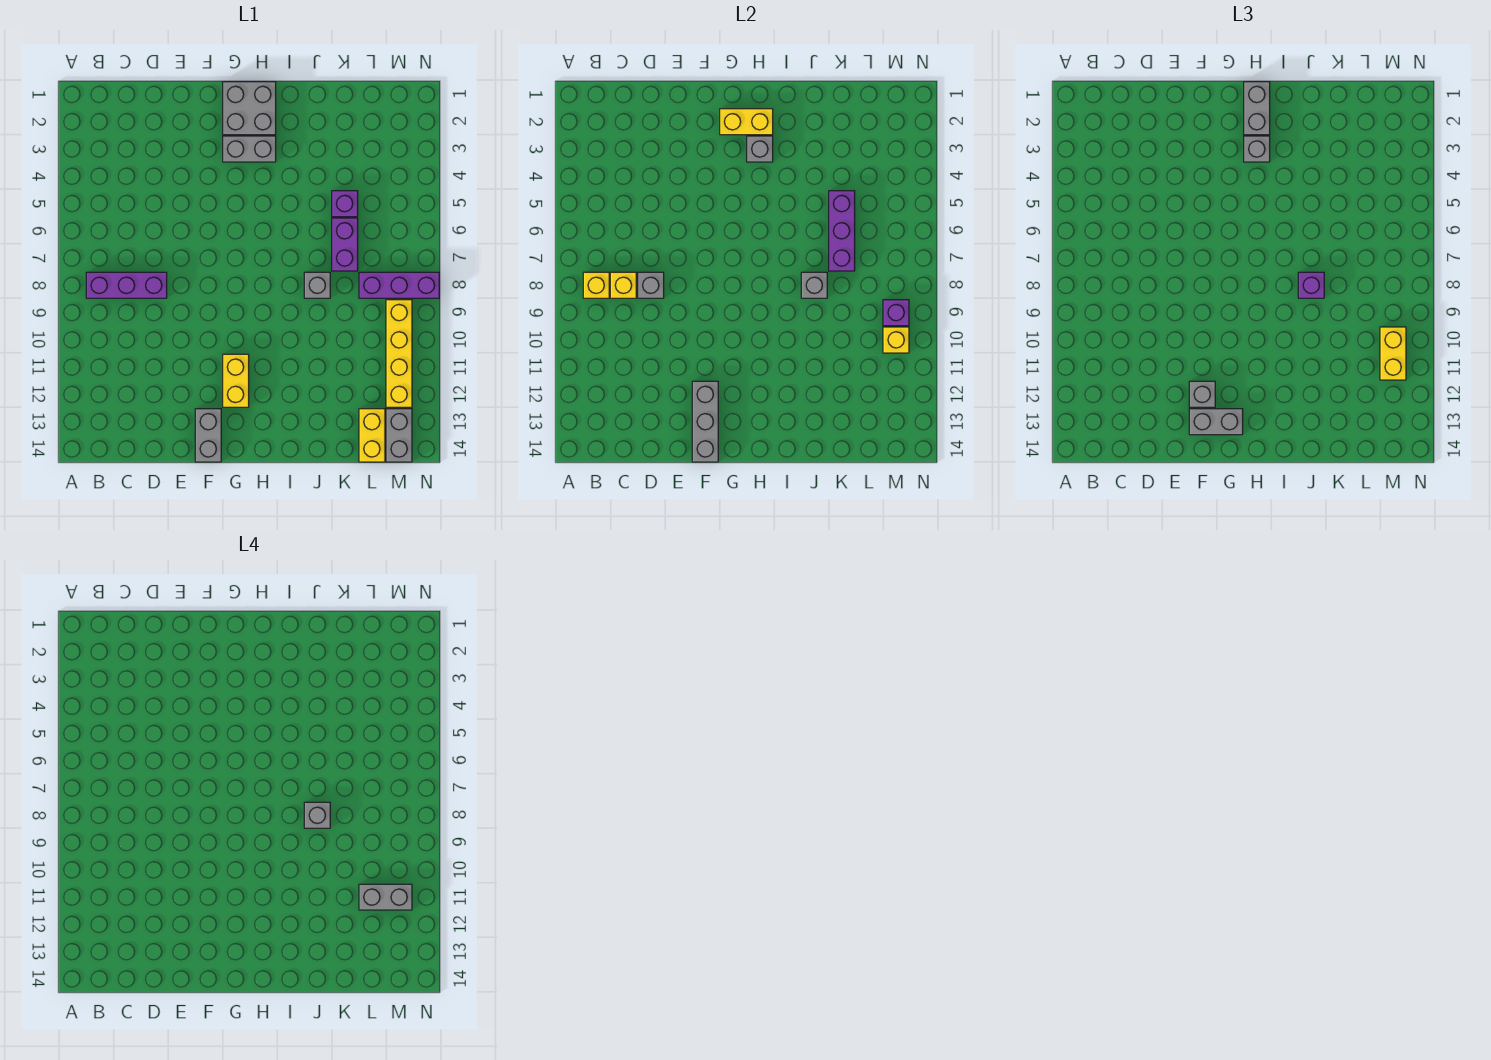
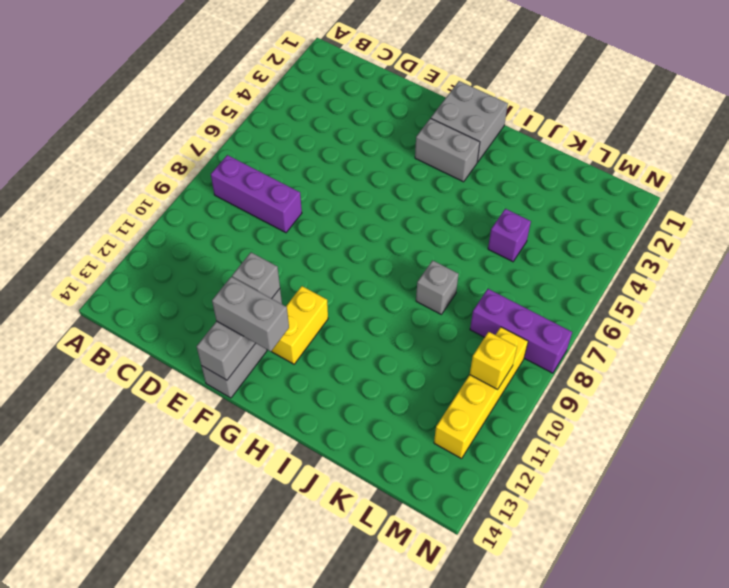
none -> purple 1x2 brick [332,218,358,271]
none -> yellow 1x2 brick [359,409,385,462]
none -> grey 1x2 brick [386,409,412,462]
none -> yellow 1x1 brick [583,272,609,298]

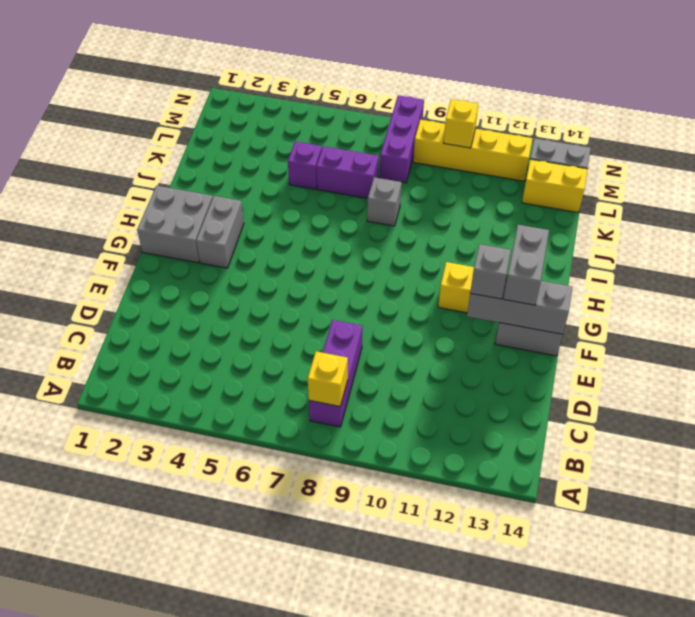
none -> yellow 1x1 brick [610,272,636,298]
none -> grey 1x1 brick [638,272,664,298]
none -> yellow 1x2 brick [720,109,773,135]
none -> grey 1x1 brick [747,136,773,162]

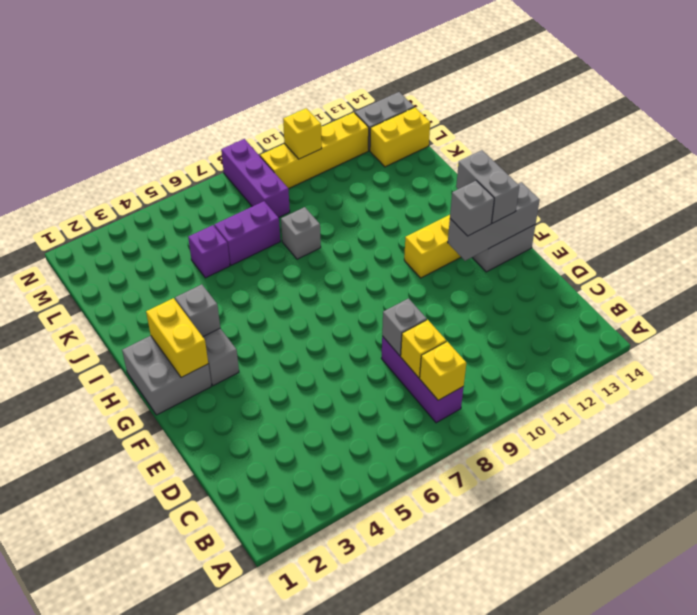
none -> grey 1x1 brick [801,272,827,298]
none -> purple 1x3 brick [829,191,855,271]
none -> purple 1x1 brick [883,300,909,326]
none -> grey 1x2 brick [1244,82,1270,135]

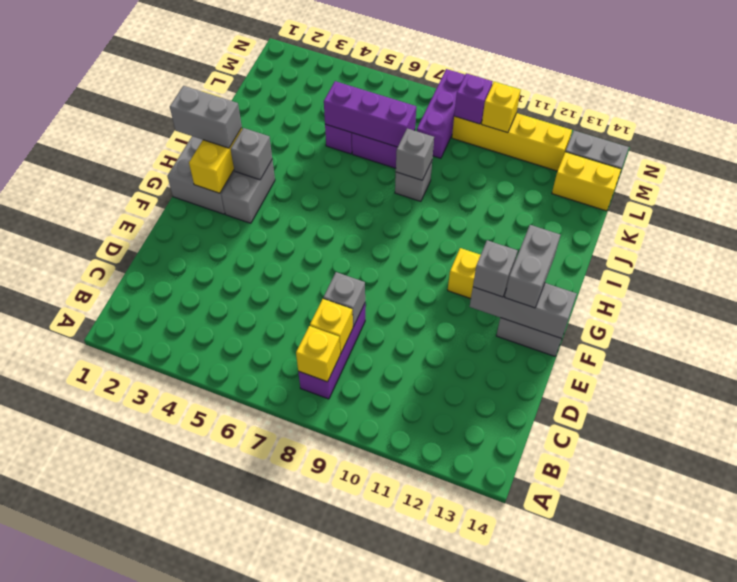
none -> grey 1x1 brick [1244,136,1270,162]
none -> purple 1x1 brick [1298,272,1324,298]
none -> yellow 1x2 brick [1380,327,1406,380]
none -> grey 1x1 brick [304,802,330,828]

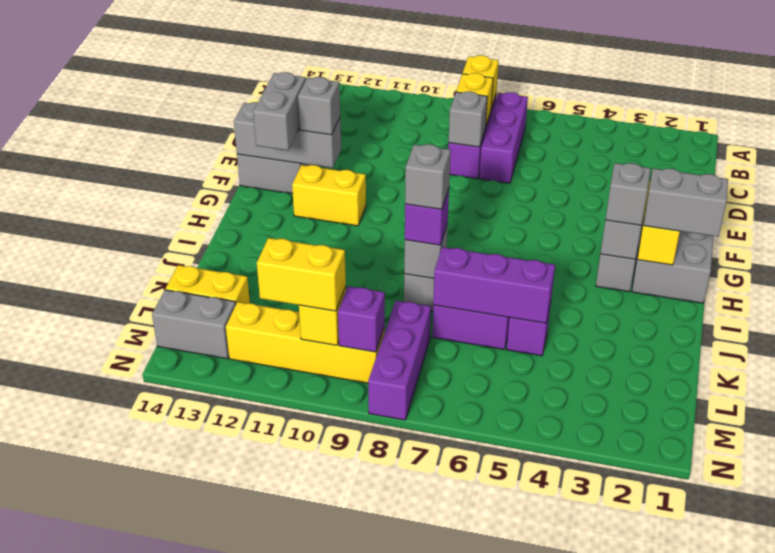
purple 1x3 brick [479,92,528,183] -> none
none -> grey 1x2 brick [359,884,412,910]

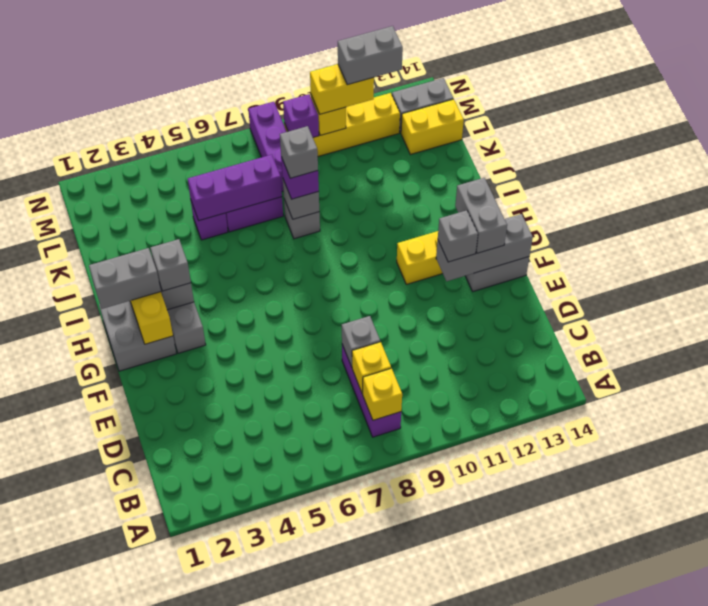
grey 1x2 brick [338,26,403,85] -> grey 1x2 brick turned to [359,884,412,910]

